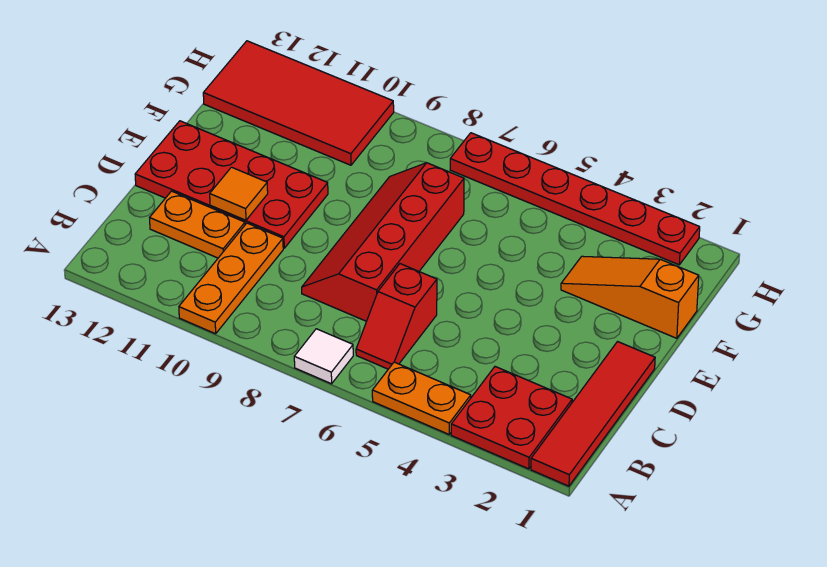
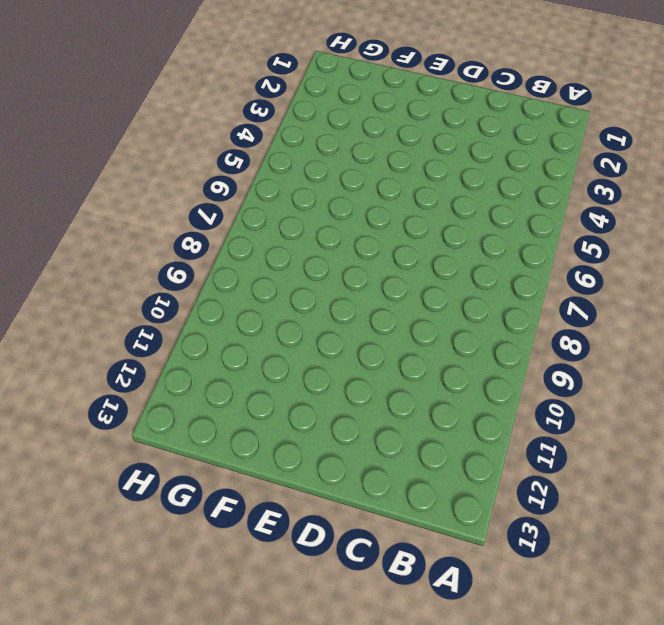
none -> red 1x4 tile [531,342,655,486]
none -> red 2x2 plate [451,367,572,469]
none -> orange 1x2 plate [372,362,471,434]

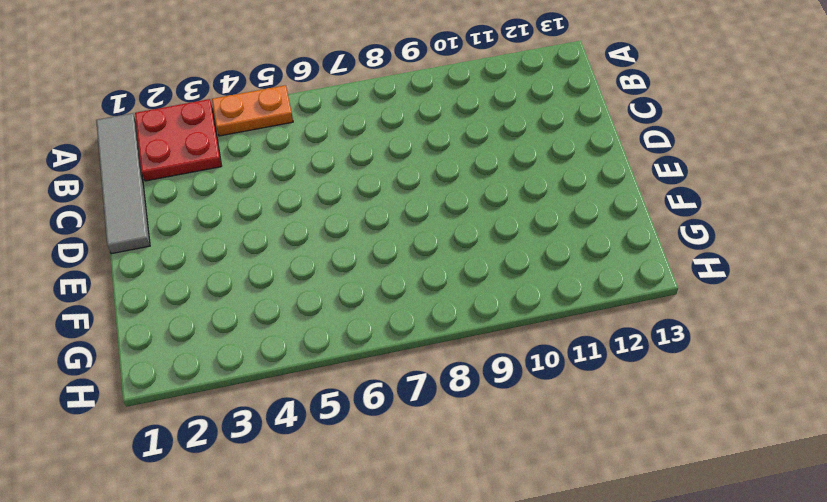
grey 1x4 tile [96,113,150,254] -> red 1x4 tile [531,342,655,486]
none -> white 1x1 tile [294,329,353,384]
none -> orange 1x3 plate [179,223,283,334]
none -> red 1x2 slope [356,264,437,369]

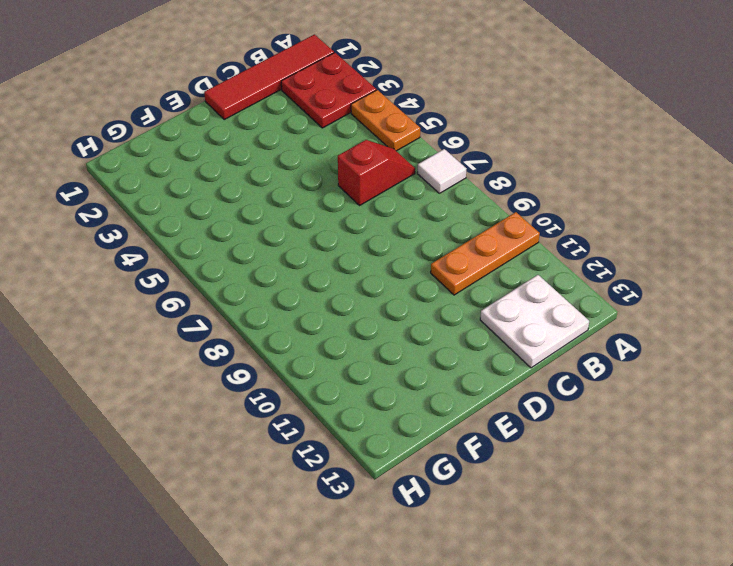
white 2x2 plate [480,275,589,368] -> orange 1x2 plate [150,191,245,258]
none -> red 2x4 slope [302,163,464,321]
none -> red 2x4 plate [135,121,328,248]
none -> orange 1x3 slope [561,256,699,338]

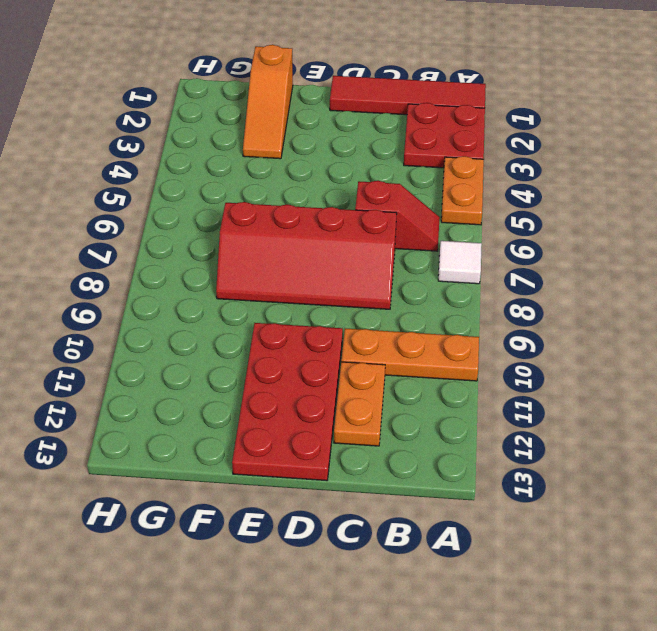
none -> red 2x4 tile [203,41,394,165]
none -> red 1x6 plate [450,133,700,265]
none -> orange 1x1 tile [210,167,268,220]

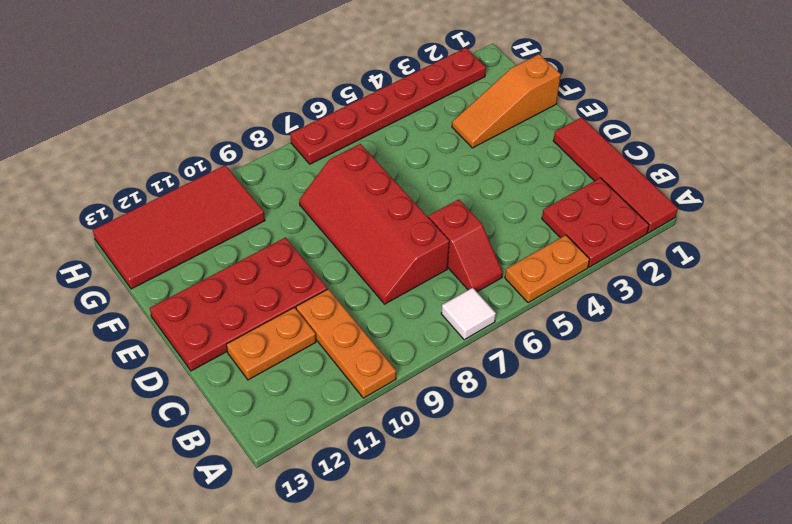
none -> orange 1x1 tile [210,167,268,220]

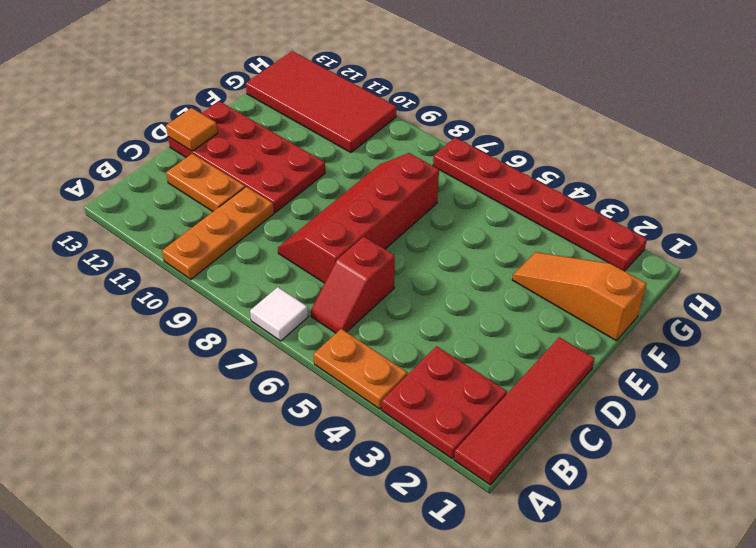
orange 1x1 tile [166,108,218,151] -> orange 1x1 tile moved to [210,167,268,220]

